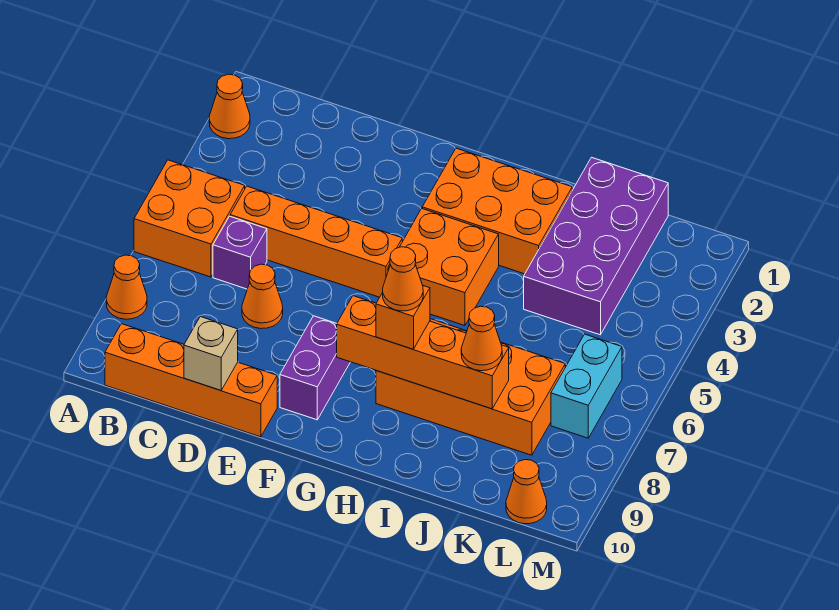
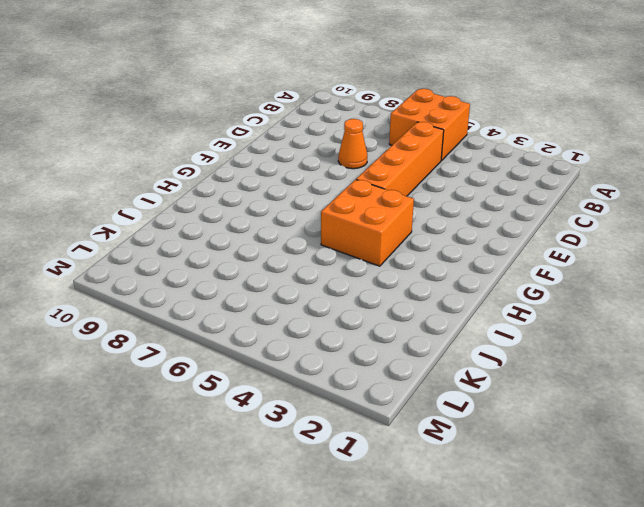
none -> orange 1x1 cone [209,74,250,139]
none -> orange 1x1 cone [106,255,147,319]
none -> orange 1x4 brick [105,324,277,437]

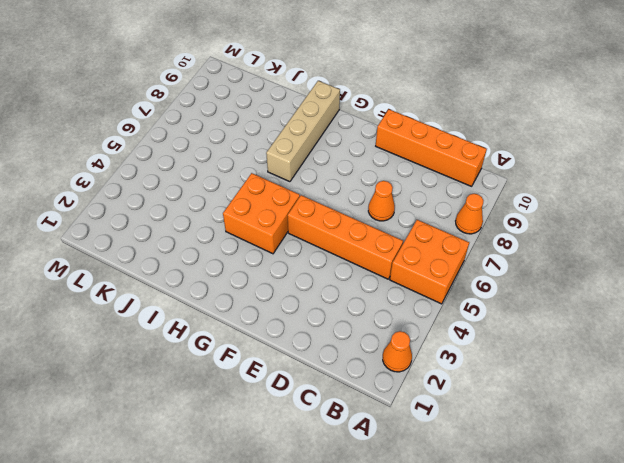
tan 1x4 brick [266,81,340,182] -> orange 2x4 brick [376,319,565,455]
none -> purple 1x1 brick [213,216,267,289]
none -> purple 1x2 brick [280,316,350,420]
none -> orange 2x3 brick [422,148,572,274]

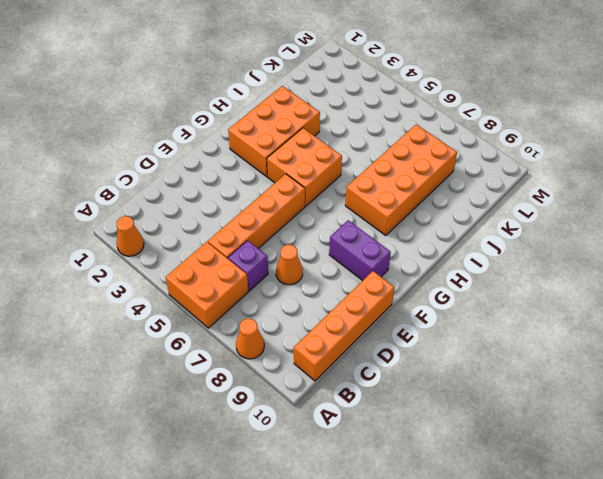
none -> purple 2x4 brick [524,157,668,335]
none -> cyan 1x2 brick [551,334,622,438]
none -> orange 1x1 cone [506,460,547,524]

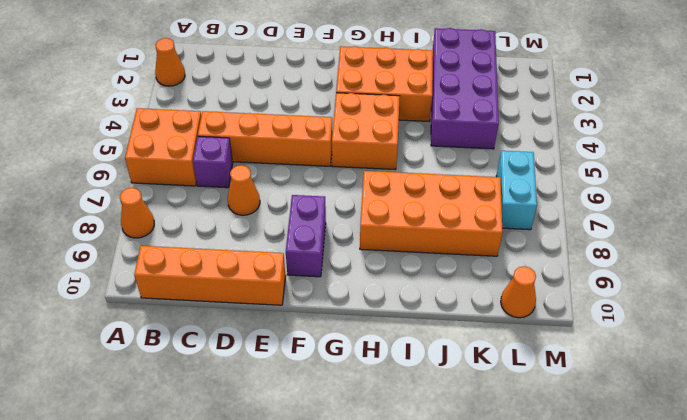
none -> tan 1x1 brick [184,317,238,390]
none -> orange 1x4 brick [337,296,509,409]
none -> orange 1x1 brick [376,286,430,349]

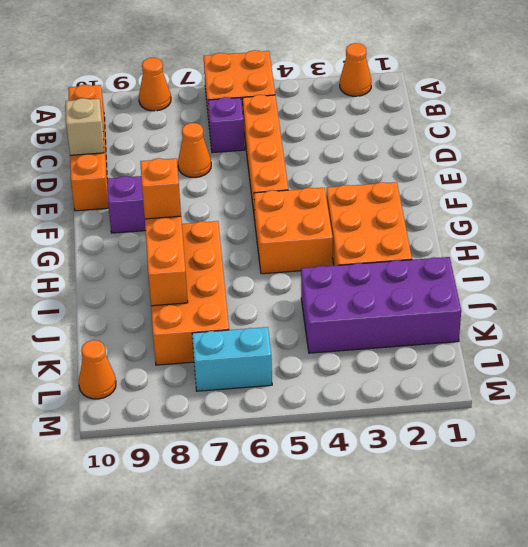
none -> orange 1x1 cone [461,306,502,371]
none -> orange 1x1 cone [383,247,423,311]

